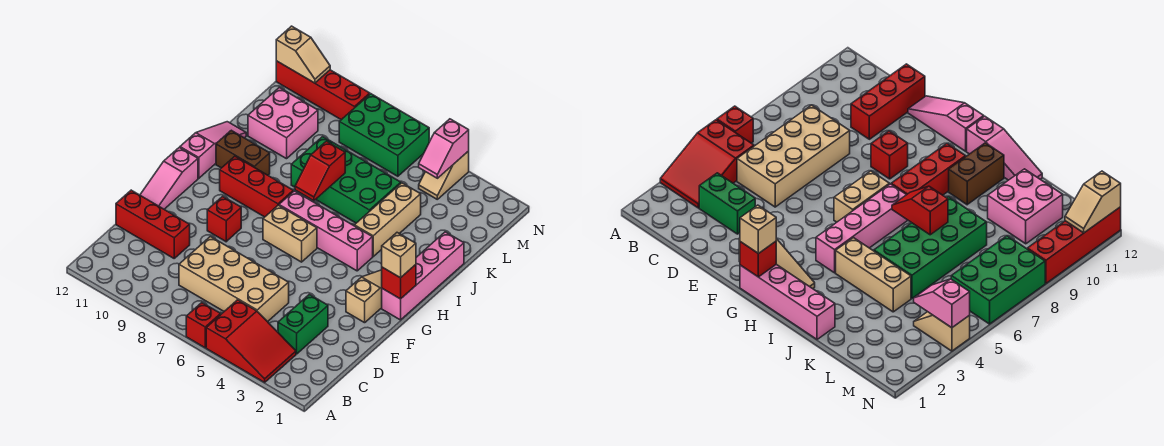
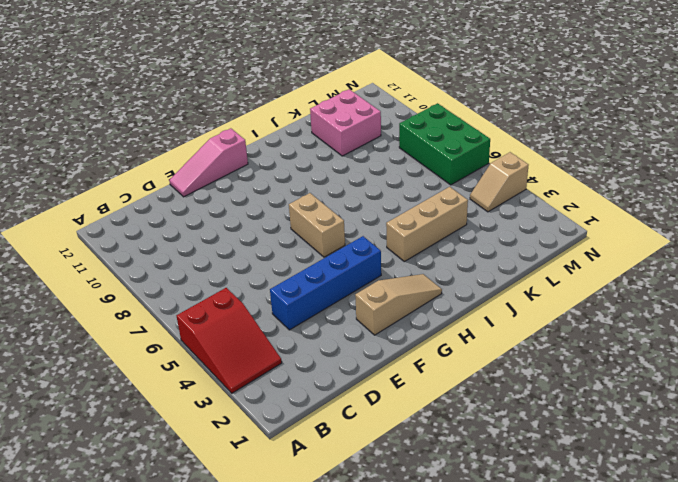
blue 1x4 brick [270,236,381,330] -> none
none -> red 1x1 brick [186,303,221,348]
none -> green 1x2 brick [278,294,328,354]
none -> tan 2x4 brick [179,237,289,322]

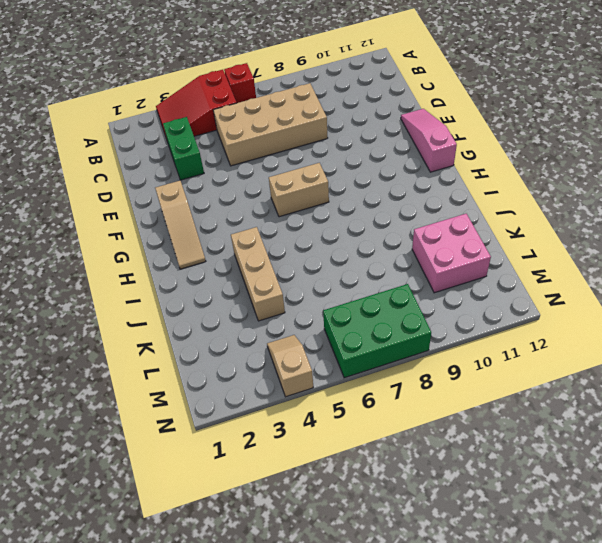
none -> red 1x3 brick [116,190,190,258]
none -> red 1x1 brick [207,196,241,242]
none -> pink 1x4 brick [382,232,464,320]

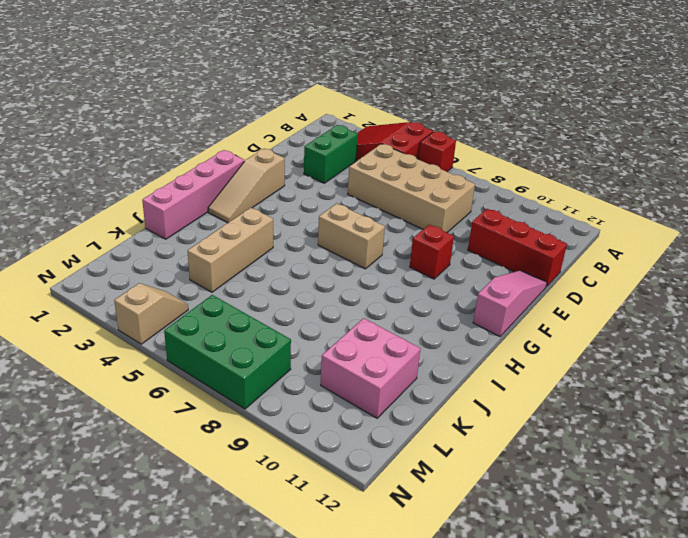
none -> pink 1x4 brick [279,191,373,271]
none -> red 1x3 brick [220,156,293,217]
none -> pink 1x3 slope [180,122,246,178]

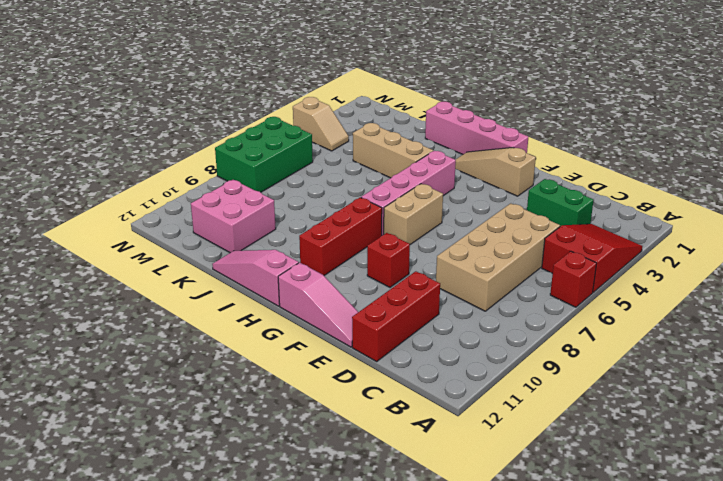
none -> brown 1x2 brick [216,130,270,175]
none -> green 2x4 brick [291,137,401,223]
none -> red 1x4 brick [276,61,370,120]

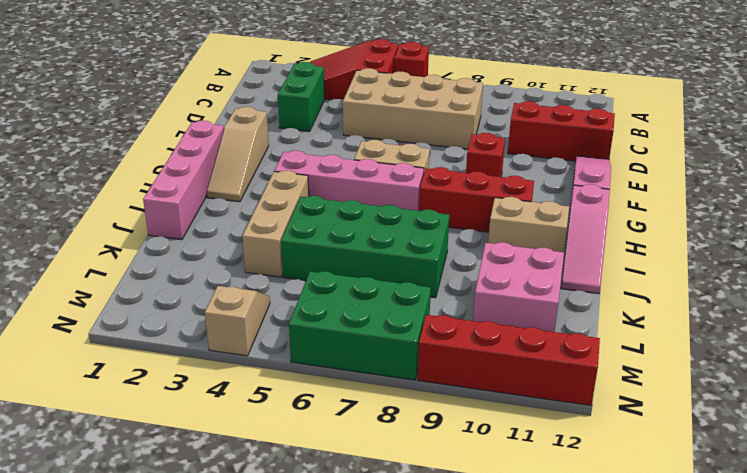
tan 1x2 brick [488,197,569,252] -> brown 1x2 brick [216,130,270,175]
none -> red 1x1 brick [382,265,416,299]
none -> red 1x2 slope [295,141,345,201]
none -> pink 1x2 slope [419,119,469,178]

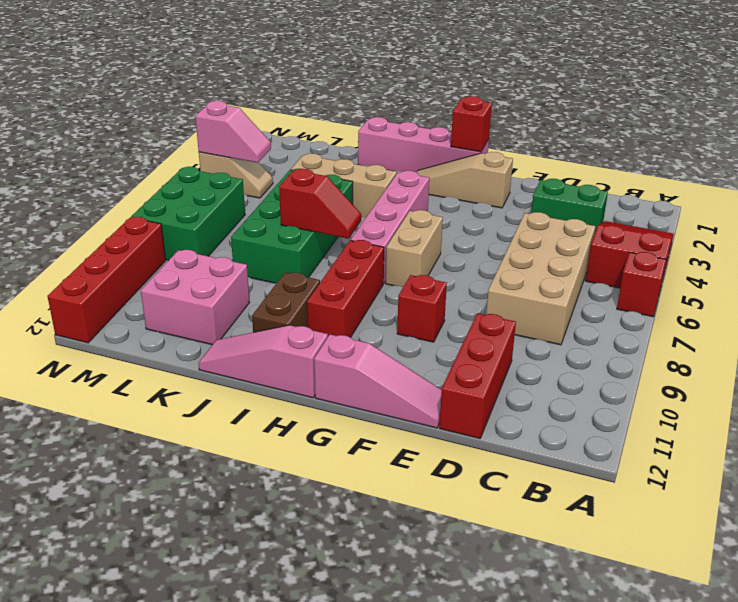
none -> tan 1x2 slope [276,26,330,83]
none -> tan 1x1 brick [382,233,416,278]

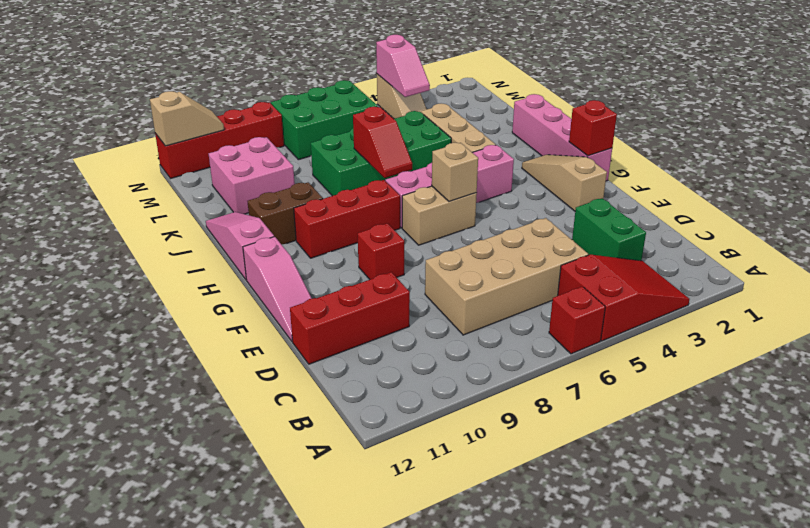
tan 1x1 brick [432,143,478,202] -> tan 1x1 brick moved to [382,233,416,278]

